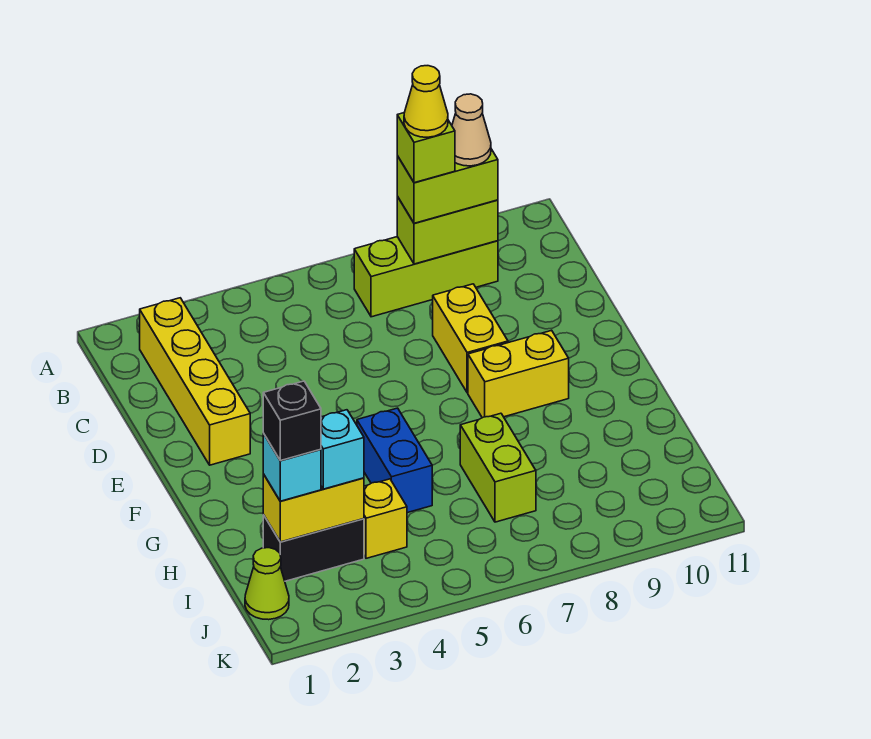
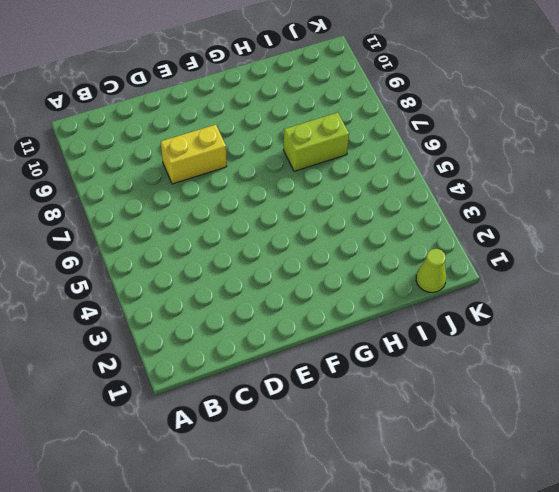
none -> yellow 1x4 brick [140,298,250,465]
none -> lime 1x3 brick [354,237,498,317]
none -> yellow 1x2 brick [468,330,569,418]

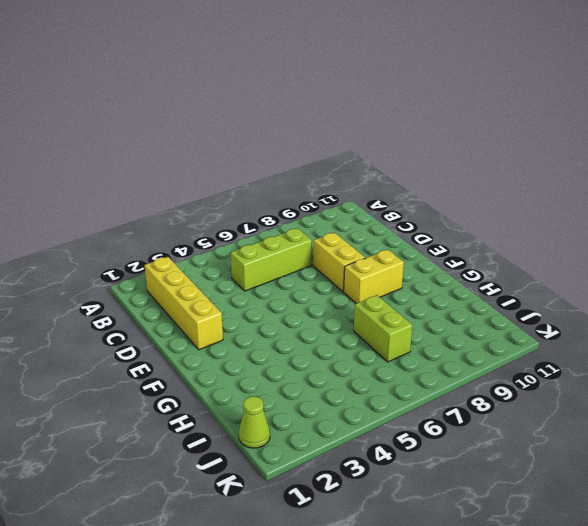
lime 1x3 brick [231,228,312,291] -> lime 1x3 brick moved to [354,237,498,317]
none -> blue 1x2 brick [357,408,432,513]
none -> black 1x2 brick [263,515,364,581]
none -> yellow 1x1 brick [364,479,407,558]

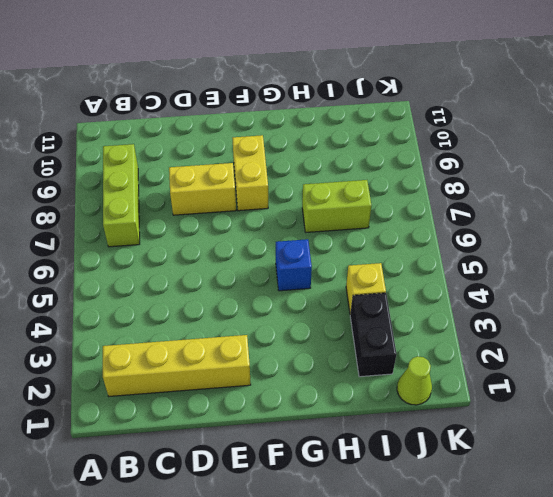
blue 1x1 brick [276,239,312,291] -> blue 1x2 brick [357,408,432,513]
none -> lime 1x2 brick [397,197,498,264]
none -> yellow 1x2 brick [263,474,364,542]
none -> lime 1x2 brick [397,149,498,223]

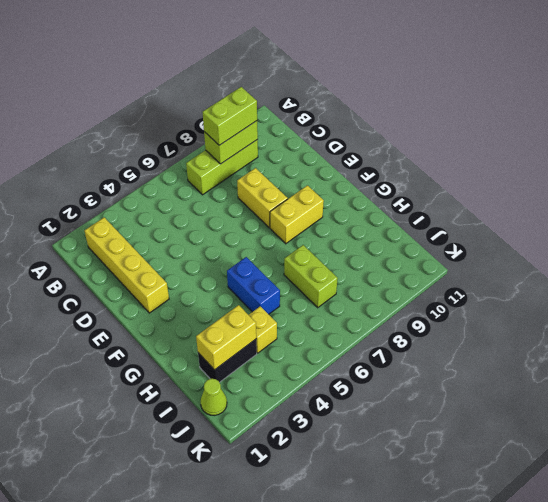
none -> cyan 1x1 brick [263,433,321,501]
none -> cyan 1x1 brick [321,410,364,489]
none -> lime 1x1 brick [397,113,455,183]

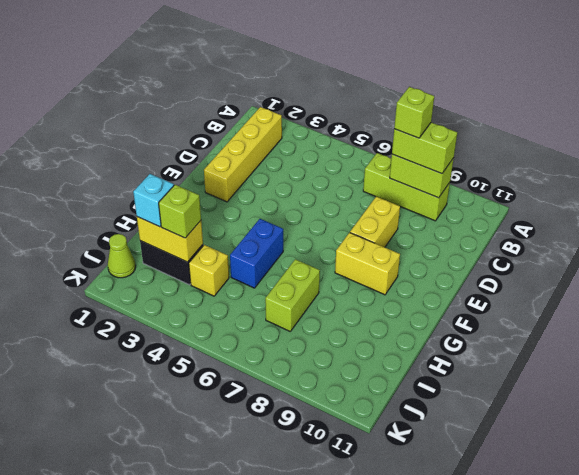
lime 1x1 brick [159,185,201,238] -> cyan 1x1 brick [321,410,364,489]
none -> tan 1x1 cone [452,94,491,166]
none -> black 1x1 brick [263,381,321,461]
none -> yellow 1x1 cone [404,66,448,137]

